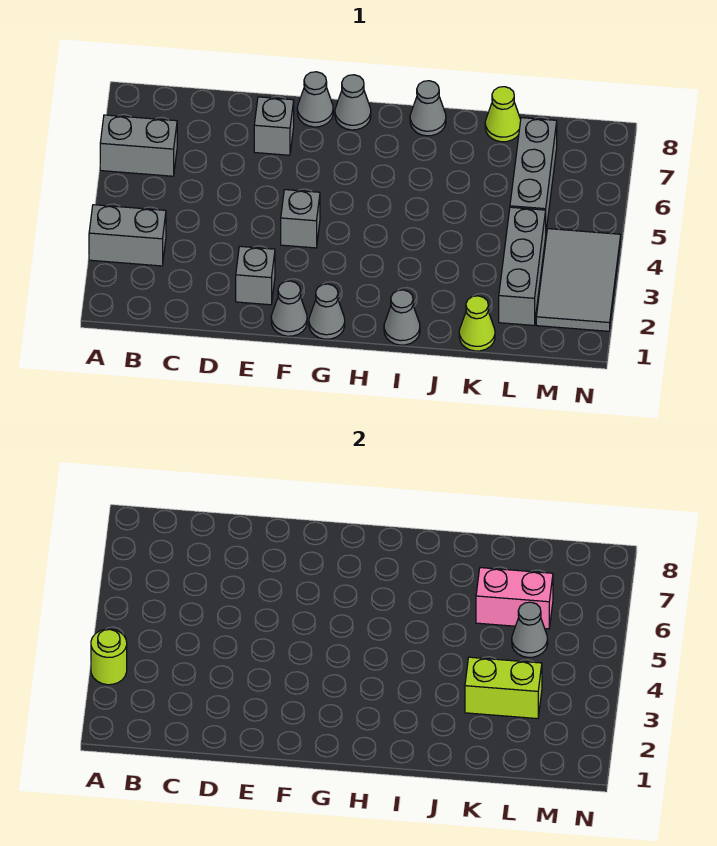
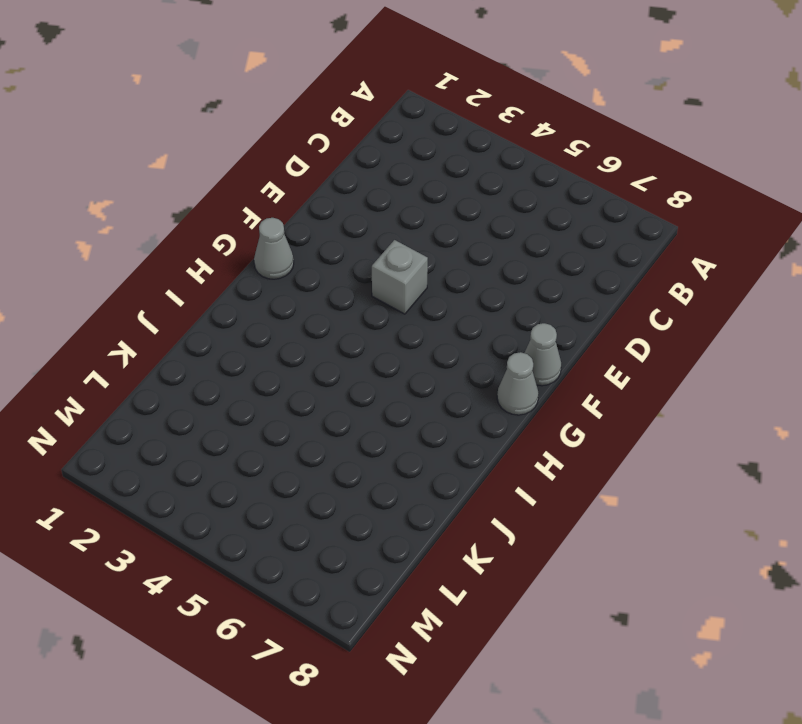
none -> grey 1x2 brick [89,205,166,266]
none -> grey 1x2 brick [100,115,177,176]
none -> grey 1x1 brick [236,246,275,305]

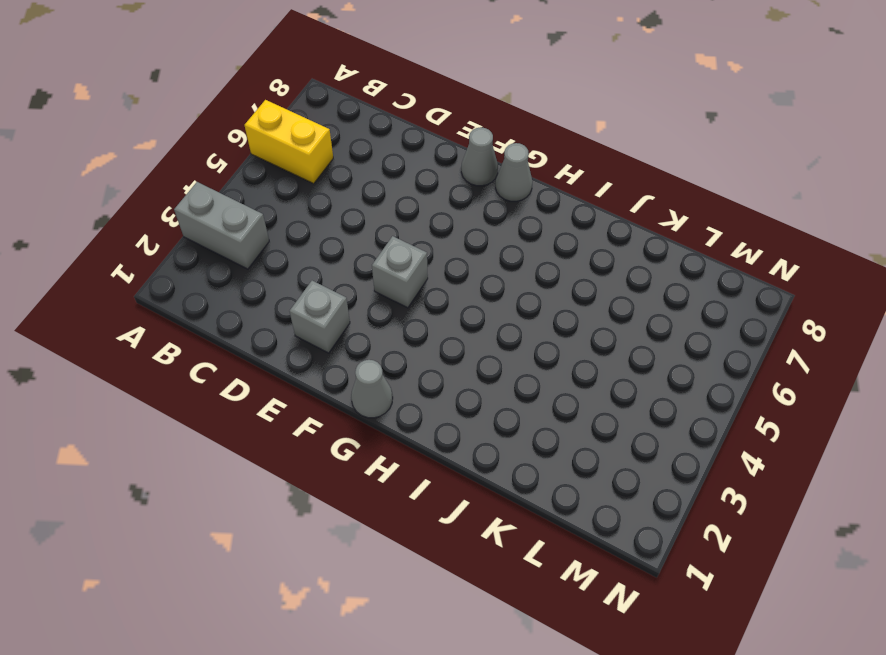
yellow 1x2 brick [244,100,333,184] -> grey 1x2 brick [100,115,177,176]
none -> grey 1x1 brick [254,97,294,155]
none -> grey 1x1 cone [271,281,307,336]
none -> grey 1x1 cone [384,290,420,345]

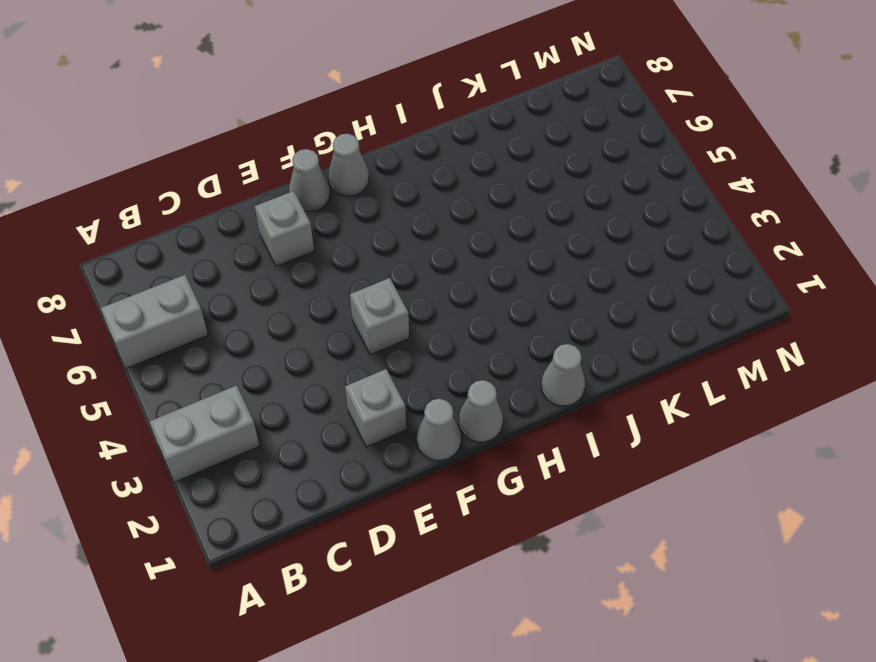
none -> grey 1x1 cone [410,81,446,136]
none -> lime 1x1 cone [459,296,495,351]
none -> lime 1x1 cone [485,87,521,142]

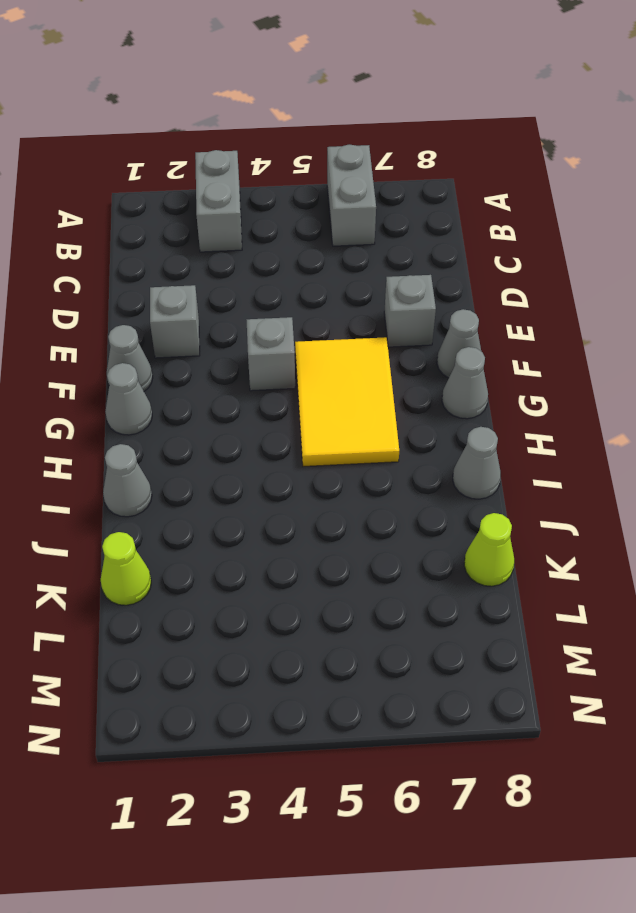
yellow 2x3 tile [295,337,399,466] -> none
none -> grey 1x3 brick [499,207,546,325]
none -> grey 1x3 brick [510,118,557,230]
none -> grey 2x3 tile [536,229,621,331]

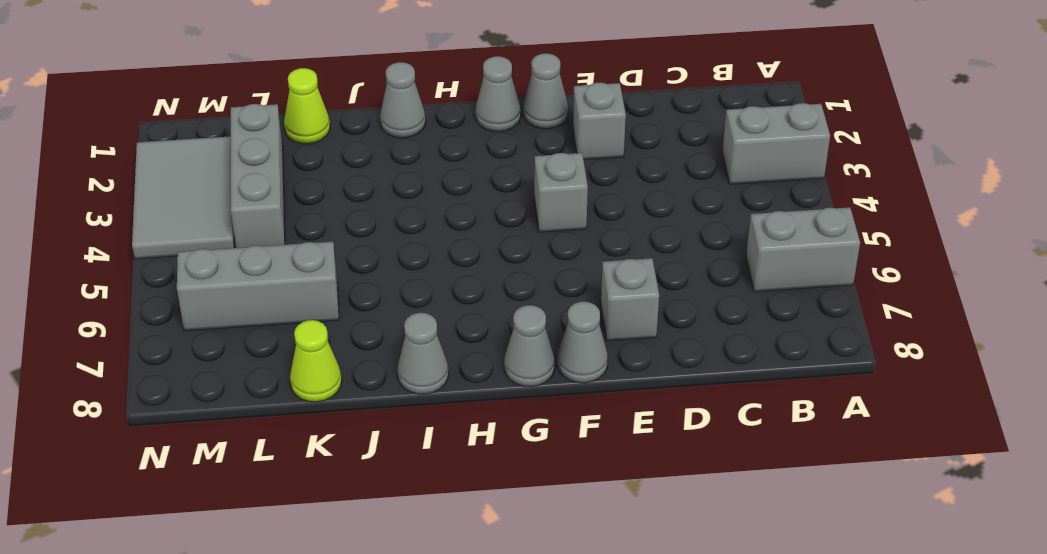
grey 1x3 brick [177,242,339,331] -> grey 1x3 brick turned to [510,118,557,230]
none -> lime 1x1 round brick [91,629,127,685]
none -> lime 1x2 brick [465,657,542,719]
none -> pink 1x2 brick [476,568,553,629]

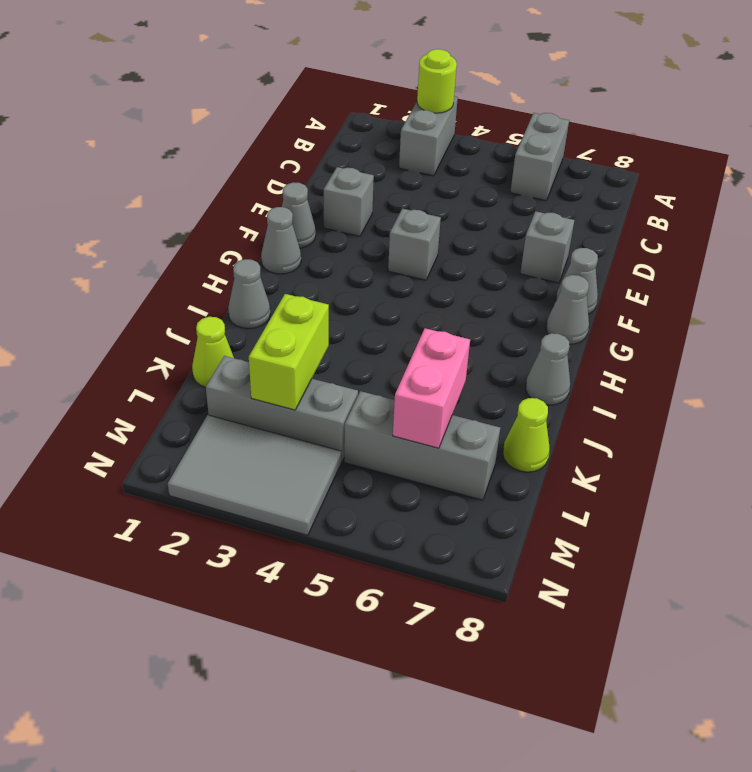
none -> grey 1x1 cone [512,602,548,657]

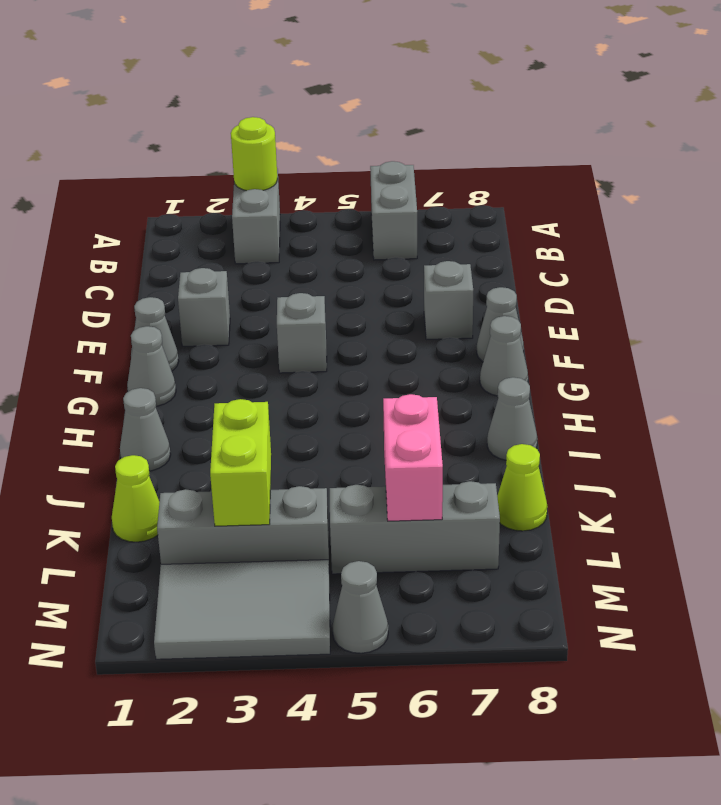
grey 1x1 cone [333,561,388,653] -> grey 1x1 cone moved to [512,602,548,657]

